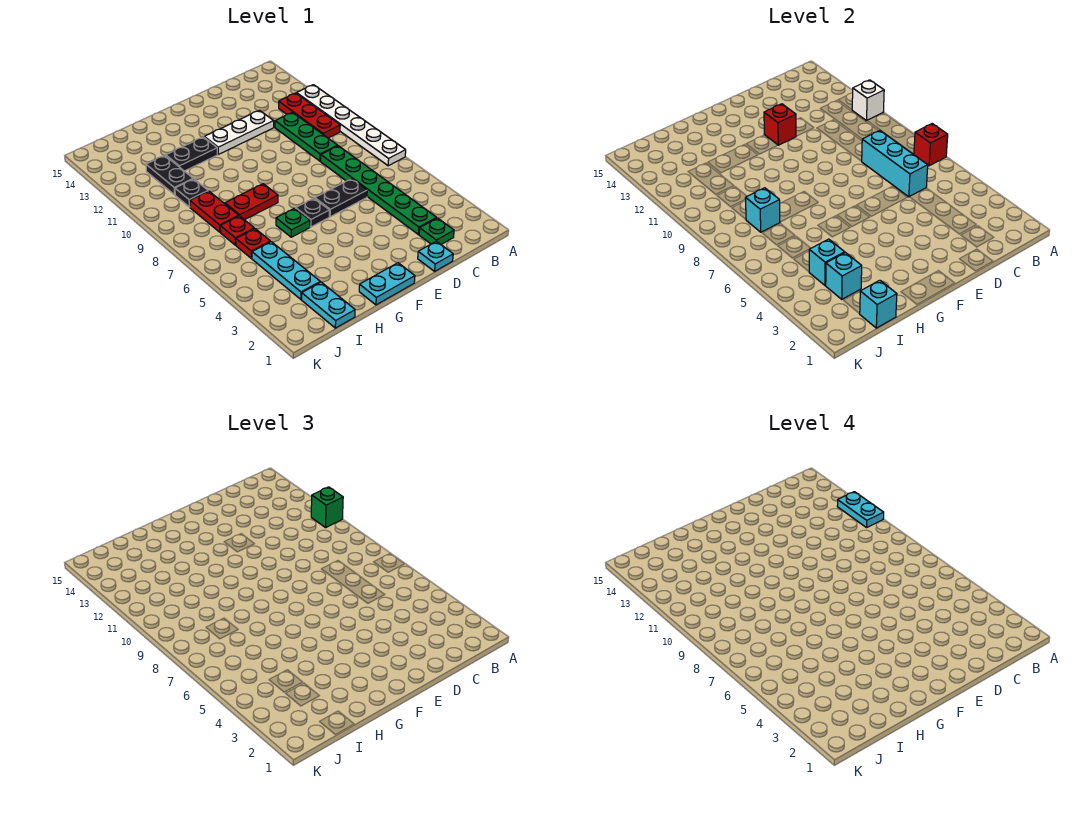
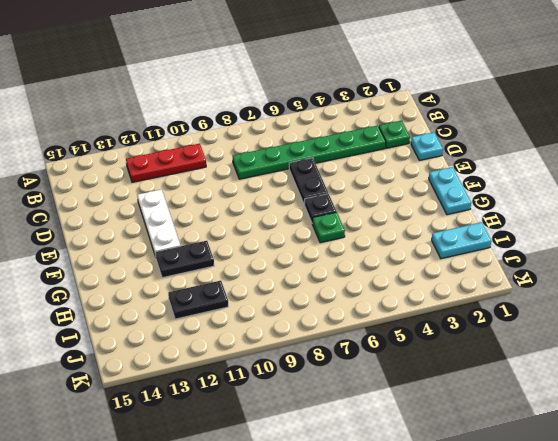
black 1x2 plate [155,241,214,278] -> black 1x2 plate turned to [166,137,217,171]
none -> white 1x6 plate [297,85,406,166]
none -> green 1x3 plate [275,112,338,161]
none -> red 1x2 plate [225,184,278,220]
none -> cyan 1x3 plate [252,242,320,299]

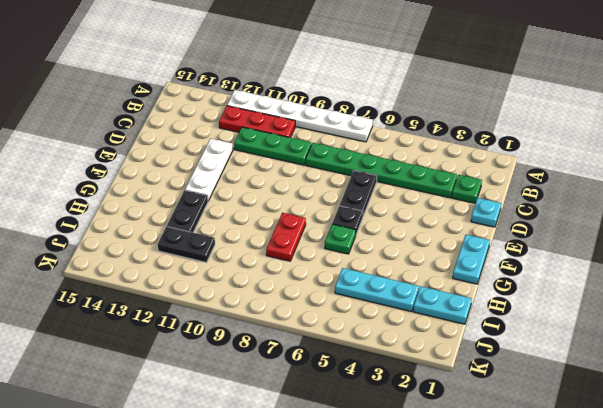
none -> red 1x1 plate [236,229,270,258]
none -> red 1x1 plate [220,216,254,245]
none -> red 1x2 plate [190,191,239,232]
none -> black 1x1 plate [175,179,208,207]

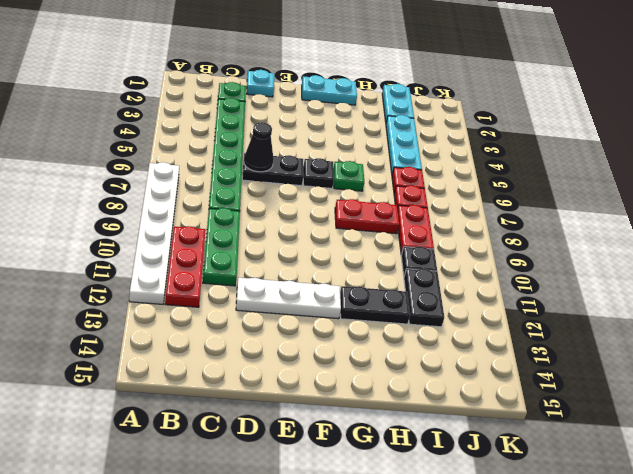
black 1x1 cone [244,122,274,172] -> none
none -> red 1x1 brick [914,124,948,166]
none -> white 1x1 brick [852,80,884,121]
none -> cyan 1x3 brick [862,131,928,197]
none -> red 1x1 brick [764,104,796,145]

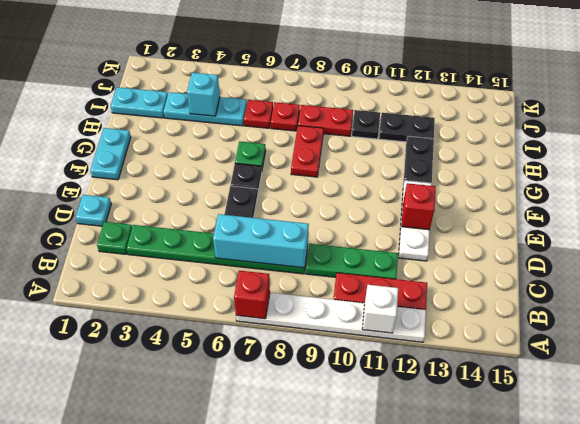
none -> cyan 1x1 brick [860,280,897,328]
none -> cyan 1x1 brick [825,253,862,299]
none -> cyan 1x1 brick [745,188,780,232]
none -> green 1x1 brick [311,487,343,528]

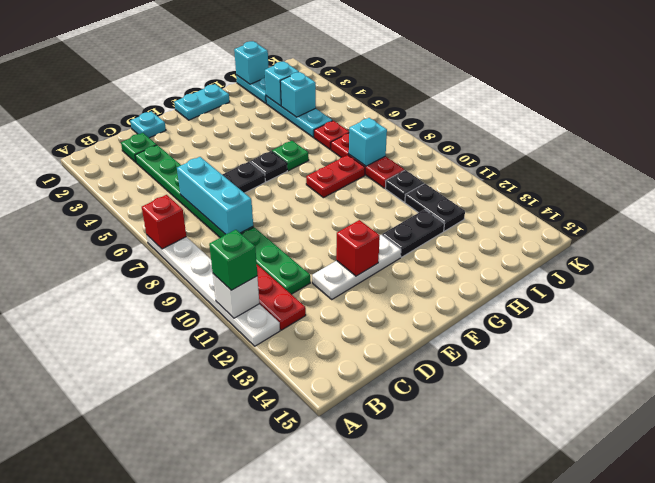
none -> cyan 1x2 plate [837,492,884,528]

